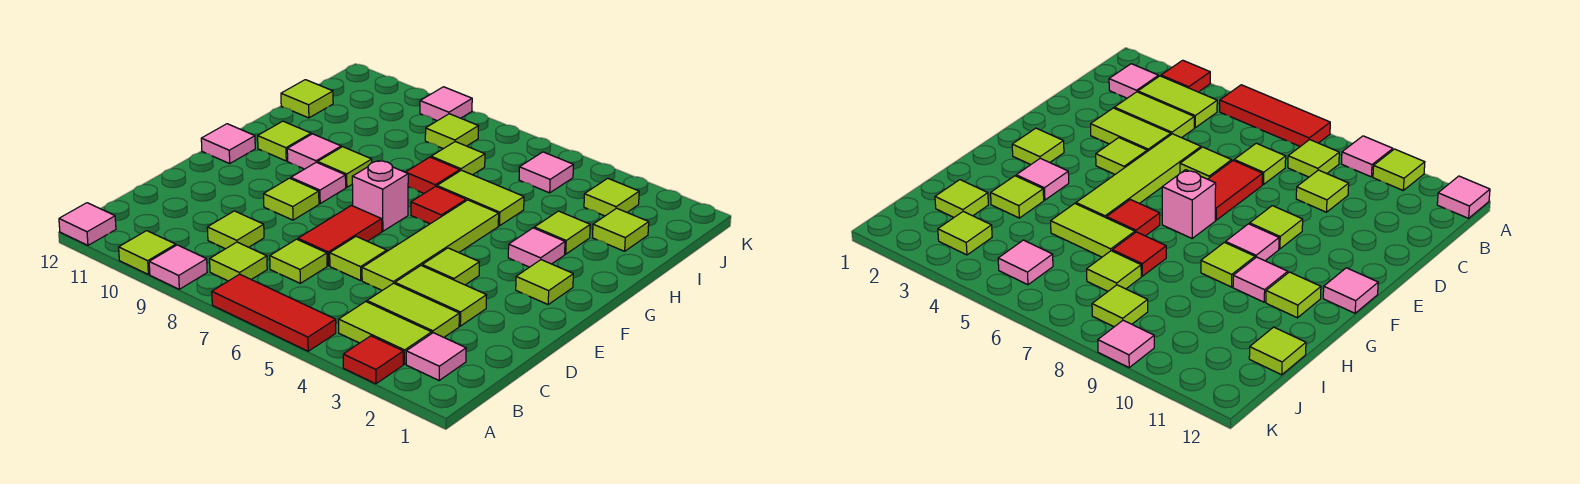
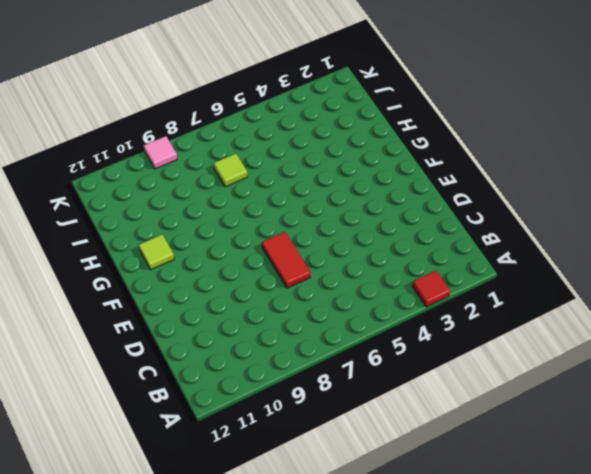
none -> red 1x3 tile [212,274,336,351]
none -> pink 1x1 tile [149,245,207,289]
none -> lime 1x1 tile [119,231,176,274]
none -> pink 1x1 tile [59,203,116,245]

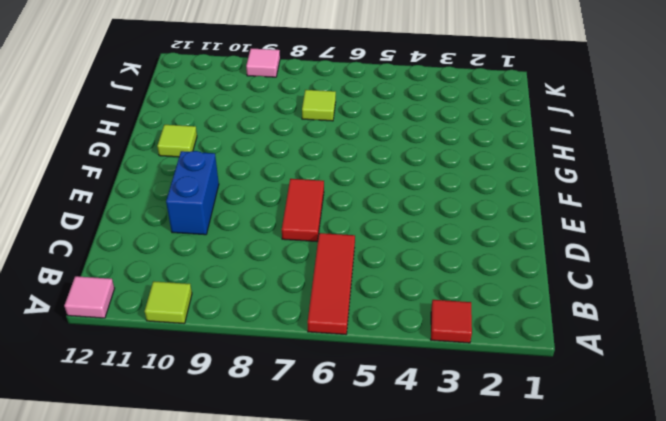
red 1x3 tile [308,233,355,334] -> red 1x3 tile turned to [212,274,336,351]
blue 1x2 brick [166,151,219,235] -> none
none -> pink 1x1 tile [149,245,207,289]
none -> pink 1x1 tile [406,333,466,380]
none -> lime 1x2 tile [339,302,432,364]
none -> lime 1x1 tile [210,242,267,281]

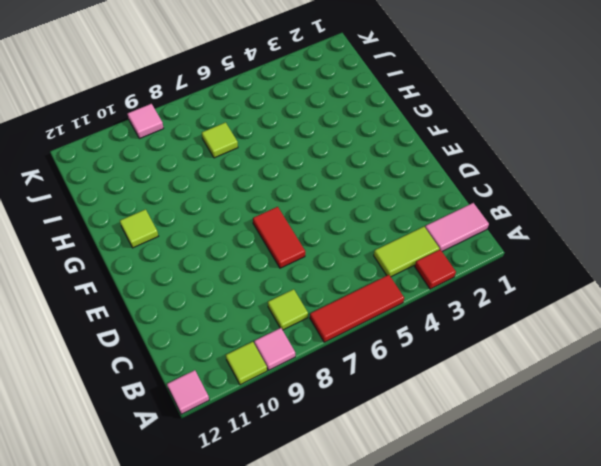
pink 1x2 tile [425,203,489,251] -> pink 1x1 tile [406,333,466,380]
none -> lime 1x2 tile [367,283,459,337]
none -> lime 1x1 tile [270,239,327,283]
none -> lime 1x1 tile [207,211,264,249]
none -> lime 1x2 tile [395,266,487,326]

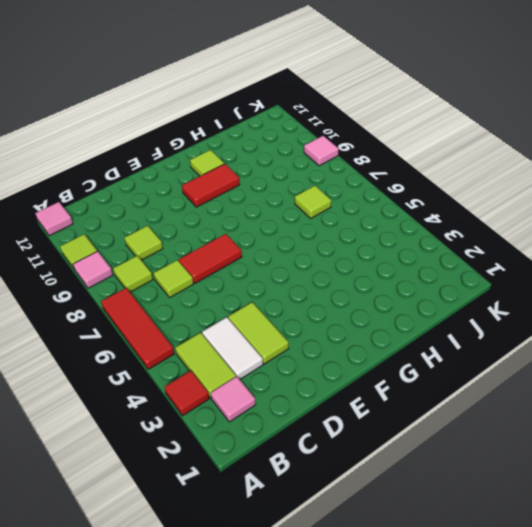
white 1x2 tile [202,317,263,379] -> lime 1x2 tile [367,283,459,337]
red 1x2 tile [182,164,240,207] -> pink 1x1 tile [287,134,341,169]
none -> lime 1x4 tile [362,200,499,290]
none -> lime 1x1 tile [330,237,387,280]
none -> lime 1x1 tile [422,248,479,285]
none -> lime 1x1 tile [264,178,319,220]

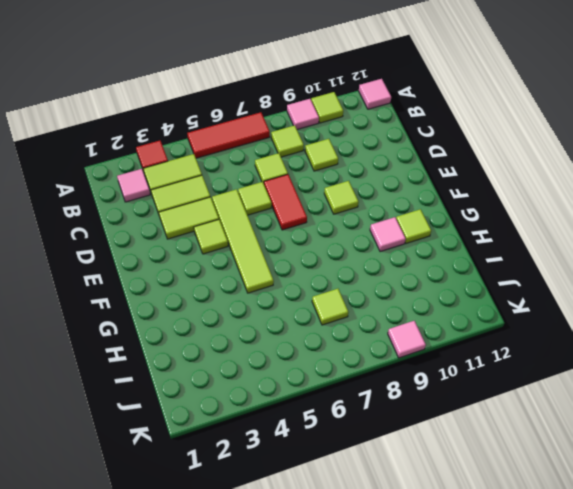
none -> lime 1x1 tile [516,260,573,304]
none -> pink 1x1 brick [352,161,408,231]
none -> pink 1x1 tile [291,162,346,204]
none -> pink 1x1 tile [201,124,255,164]

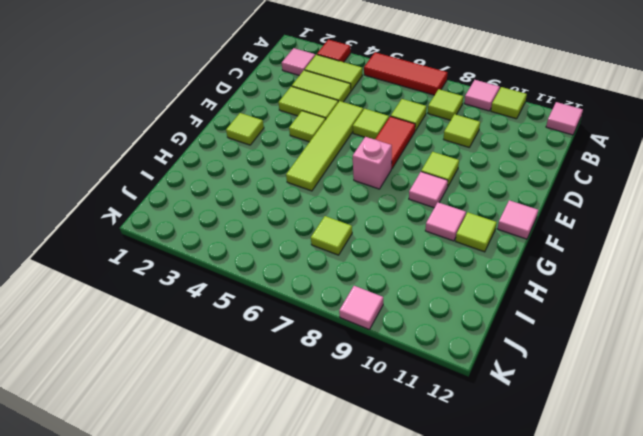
none -> pink 1x1 tile [508,228,565,267]
none -> red 1x1 tile [411,186,466,224]
none -> lime 1x1 tile [318,147,372,187]
none -> lime 1x1 tile [534,211,590,254]

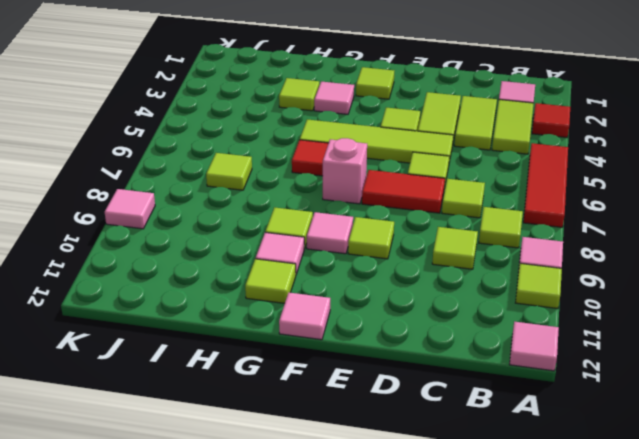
none -> lime 1x2 tile [437,170,524,226]
none -> red 1x1 tile [406,157,460,193]
none -> lime 1x1 tile [593,208,649,251]
none -> lime 1x1 tile [281,80,333,118]

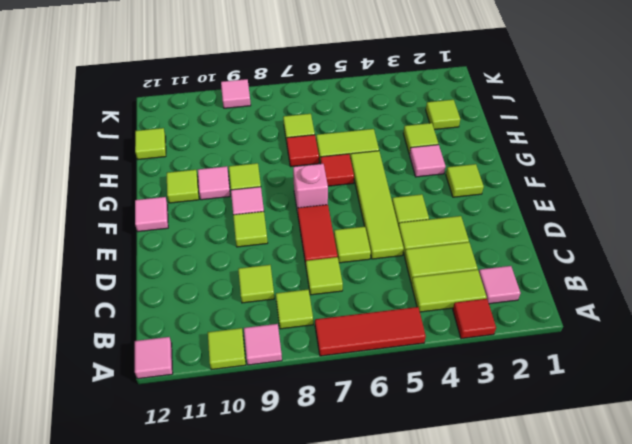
none -> lime 1x1 tile [584,178,639,216]
none -> pink 1x1 tile [519,152,573,193]
none -> lime 1x1 tile [425,114,478,149]

